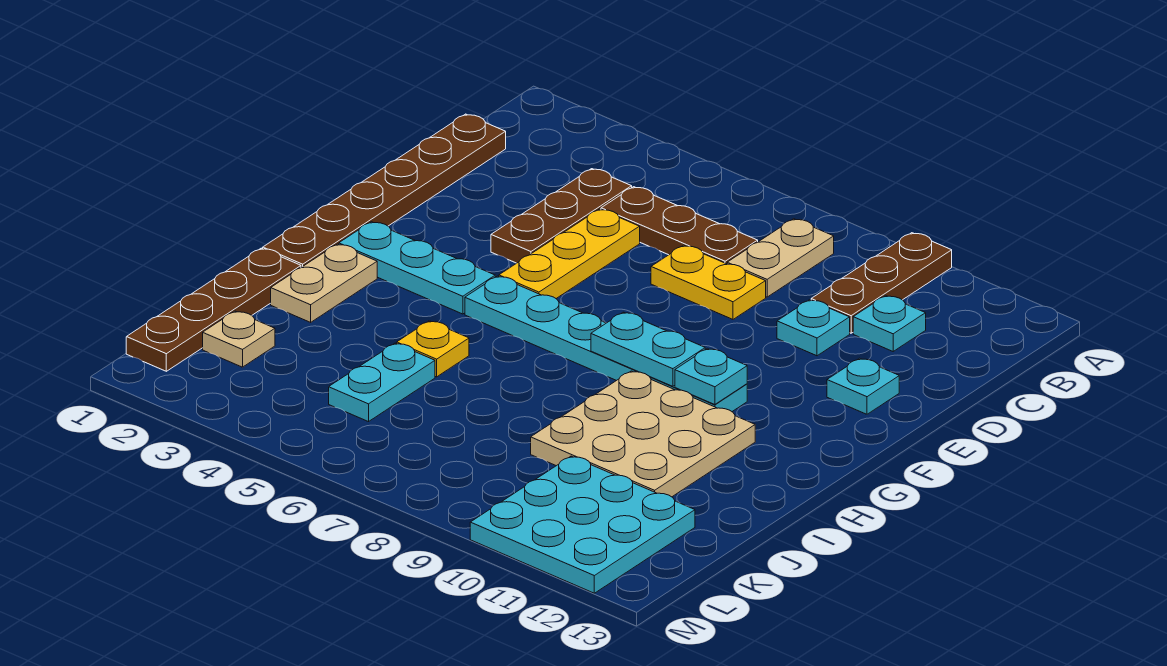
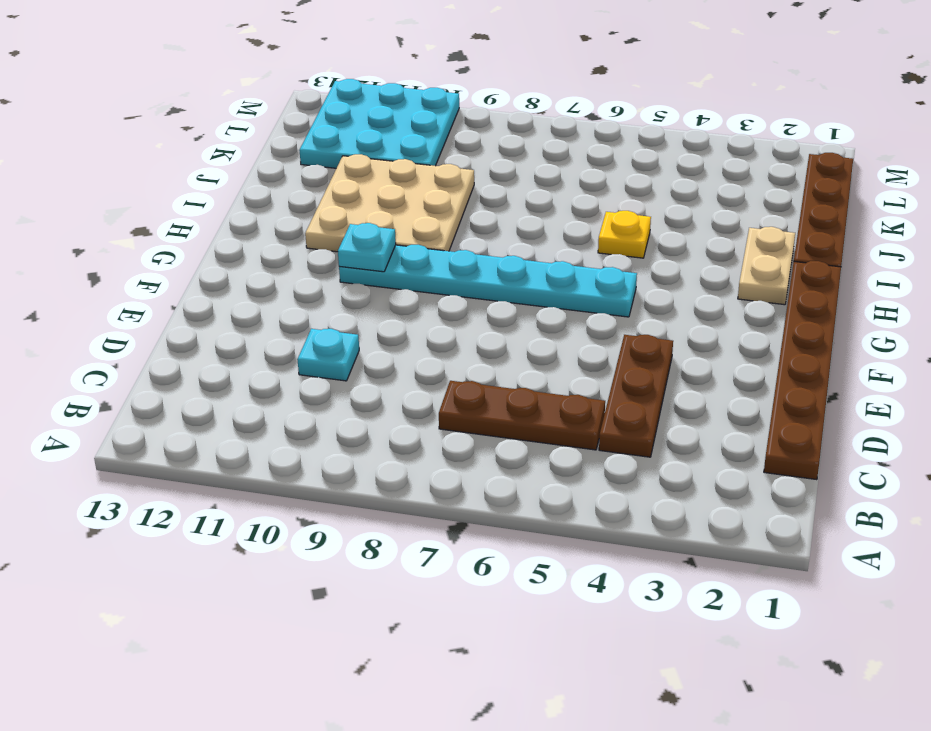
none -> brown 1x3 plate [811,233,952,333]
none -> tan 1x2 plate [727,219,834,297]
none -> cyan 1x1 plate [853,295,926,351]

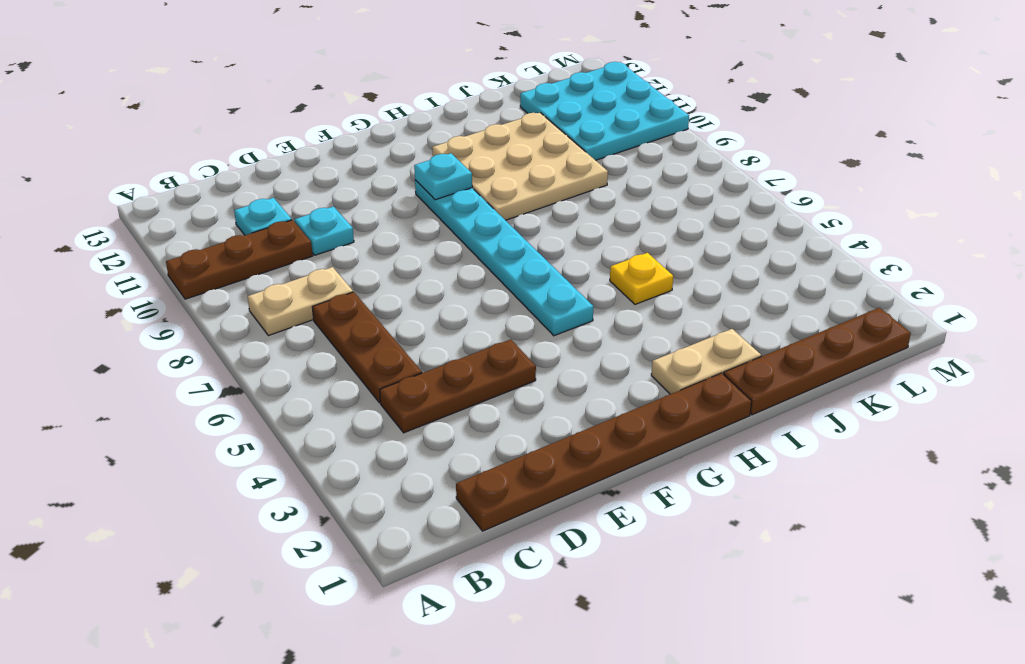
none -> yellow 1x3 plate [499,209,640,298]
none -> yellow 1x2 plate [651,245,766,319]
none -> cyan 1x1 plate [827,358,899,414]

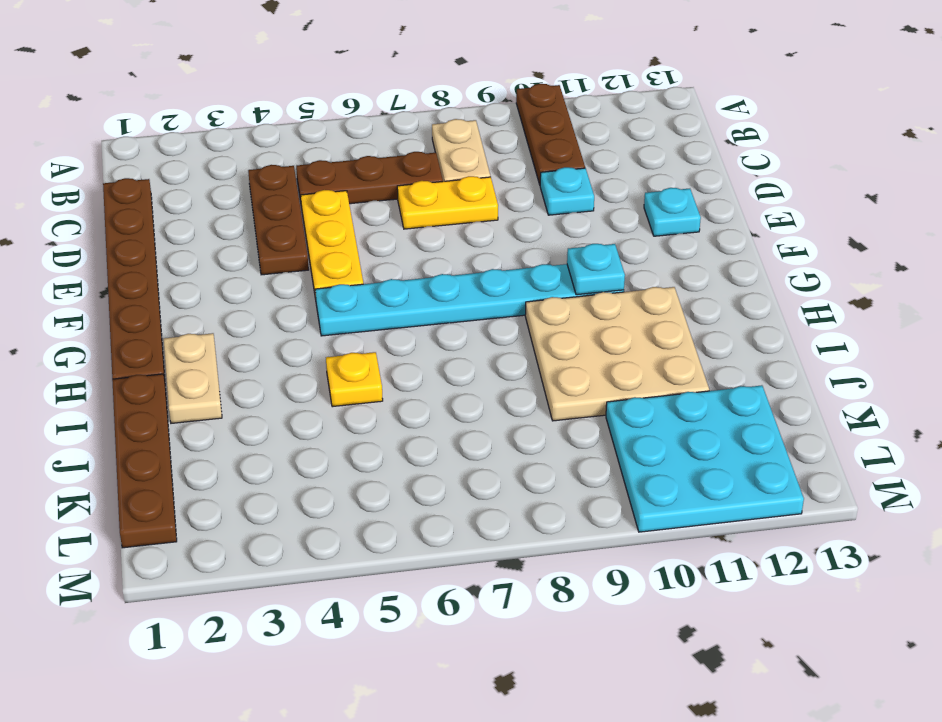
none -> cyan 1x1 plate [853,295,926,351]
none -> cyan 1x3 plate [339,222,495,314]
none -> cyan 1x2 plate [329,343,435,422]

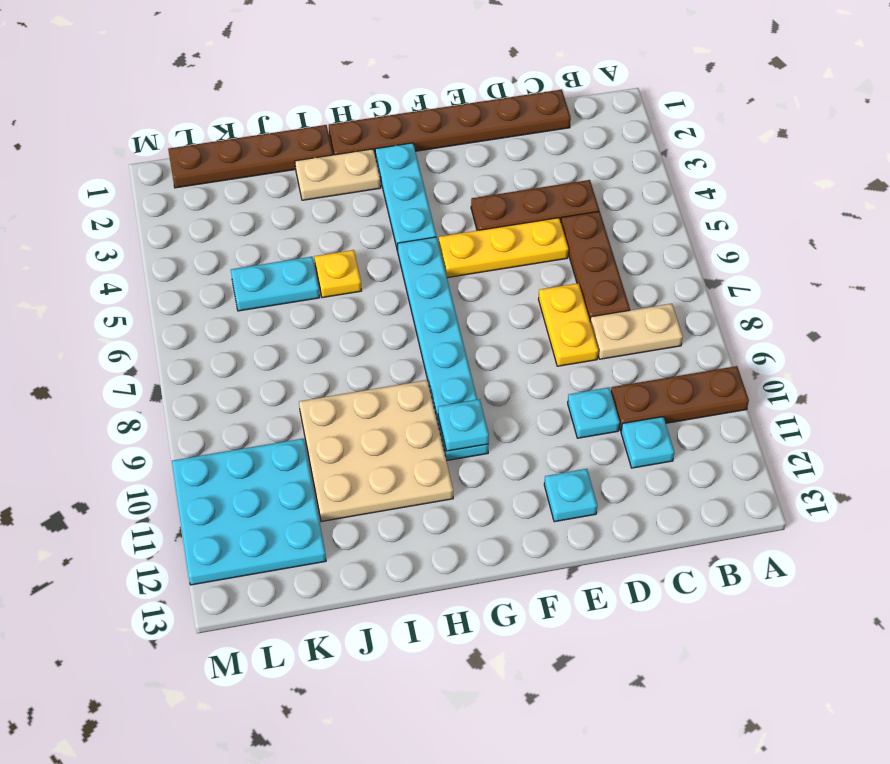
none -> tan 1x1 plate [203,311,275,367]
none -> cyan 1x2 plate [591,312,705,386]

